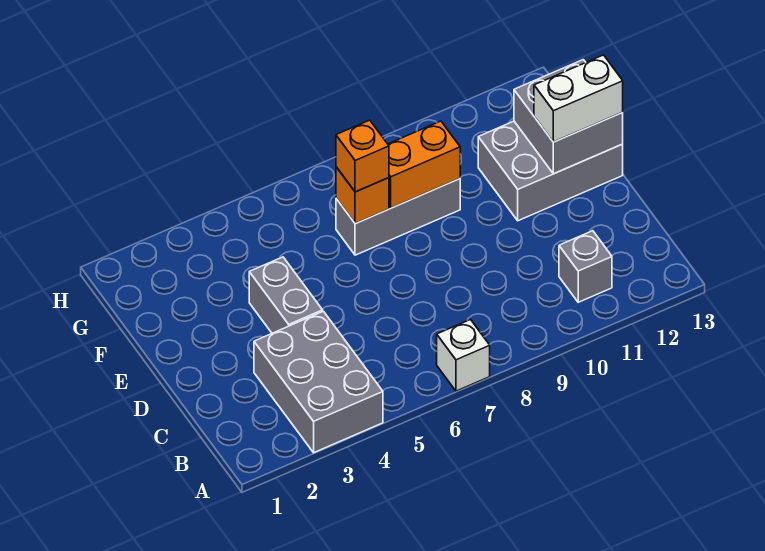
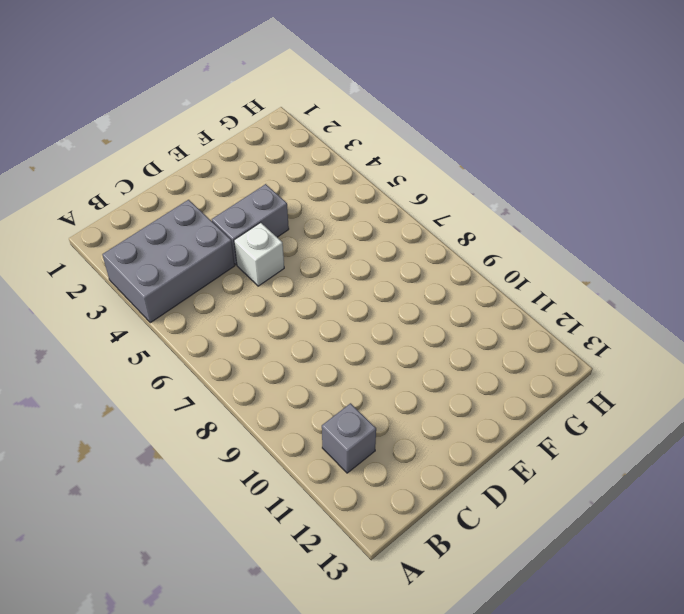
white 1x1 brick [234,222,284,286] -> white 1x1 brick moved to [437,320,490,391]
none -> grey 2x3 brick [478,121,623,221]
none -> grey 1x3 brick [336,179,460,255]

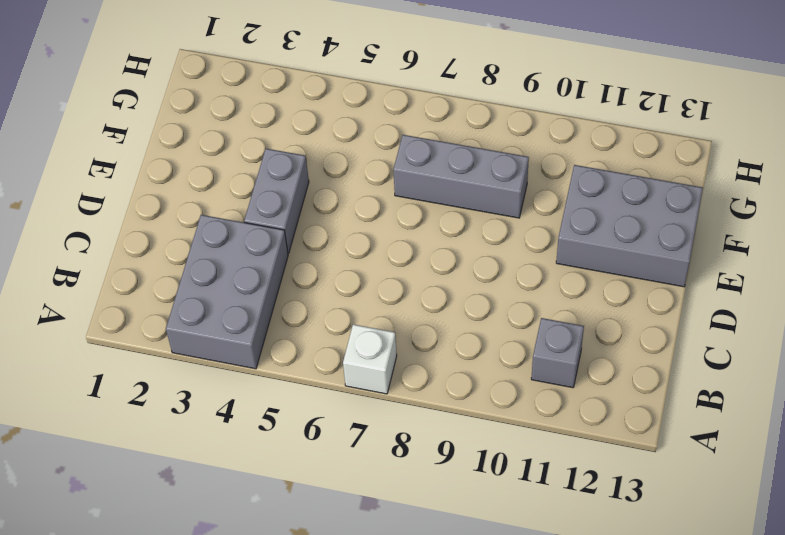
none -> grey 2x2 brick [514,60,623,174]
none -> orange 1x1 brick [336,167,389,224]

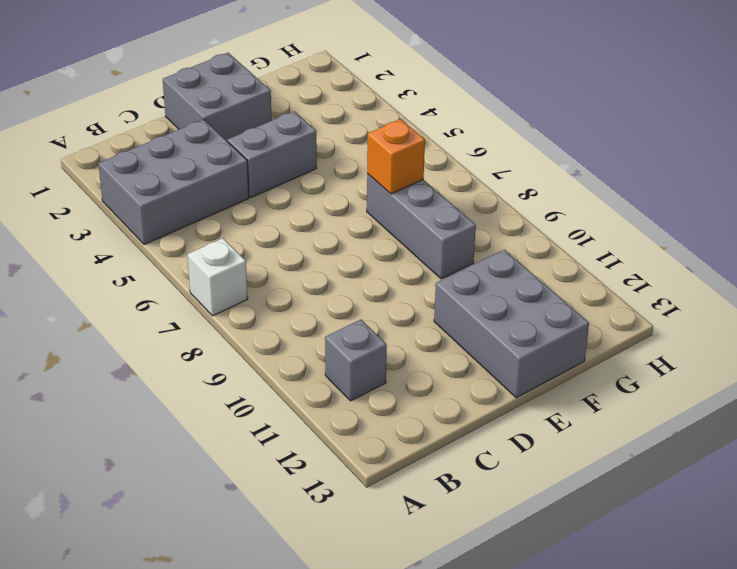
grey 2x2 brick [163,53,272,142] -> grey 2x2 brick moved to [514,60,623,174]
none -> orange 1x2 brick [388,121,460,208]
none -> white 1x2 brick [534,55,623,142]

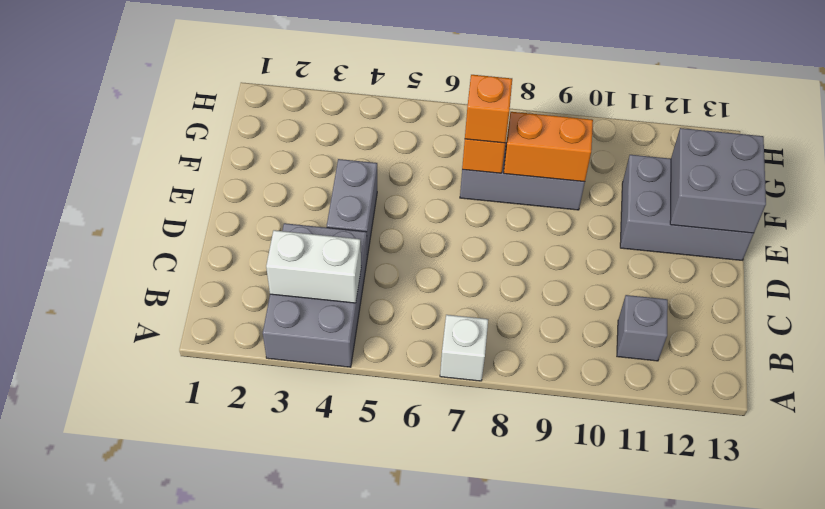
white 1x2 brick [266,230,361,303] -> white 1x2 brick moved to [534,55,623,142]

